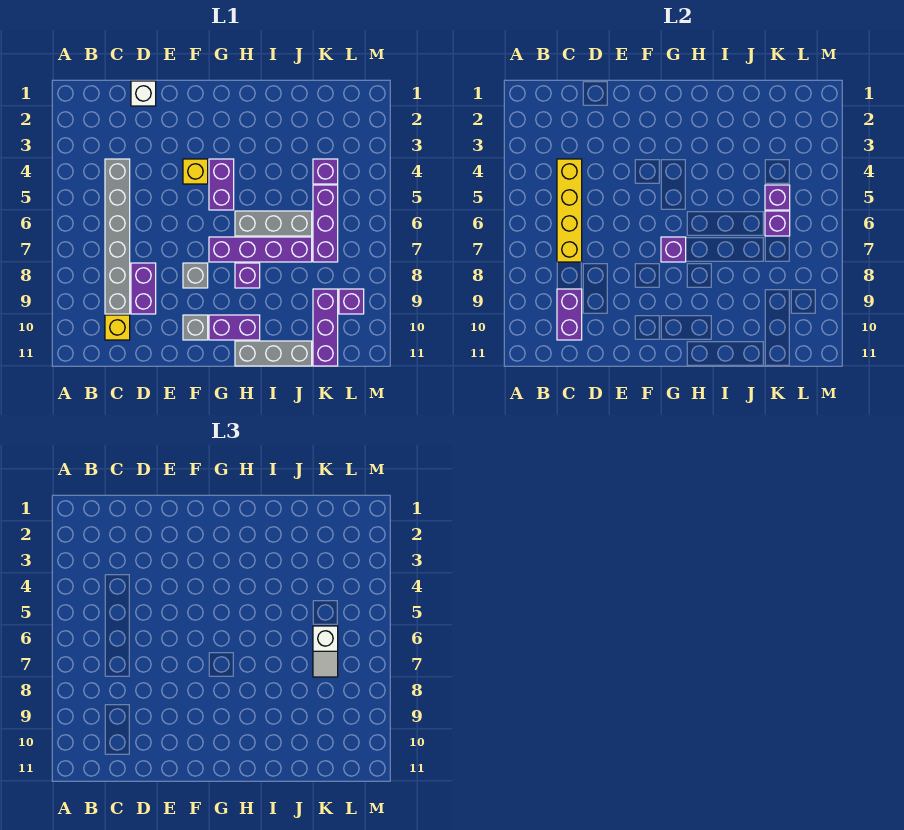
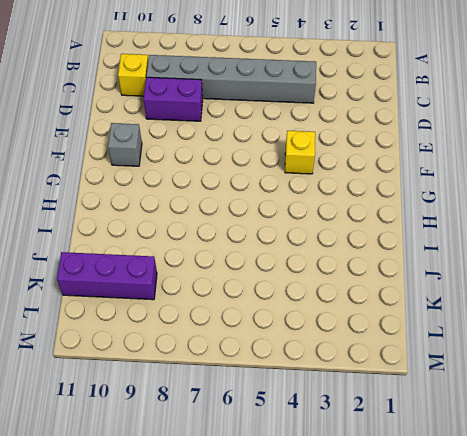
none -> white 1x1 brick [131,81,156,106]
none -> grey 1x1 brick [183,263,208,288]
none -> purple 1x2 brick [209,159,234,210]

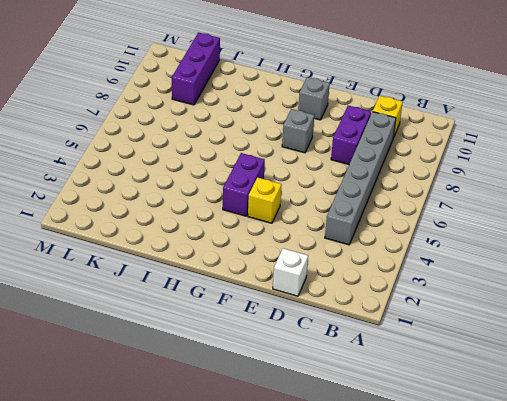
none -> purple 1x4 brick [209,237,312,262]
none -> purple 1x2 brick [209,315,260,340]
none -> grey 1x3 brick [235,211,312,236]

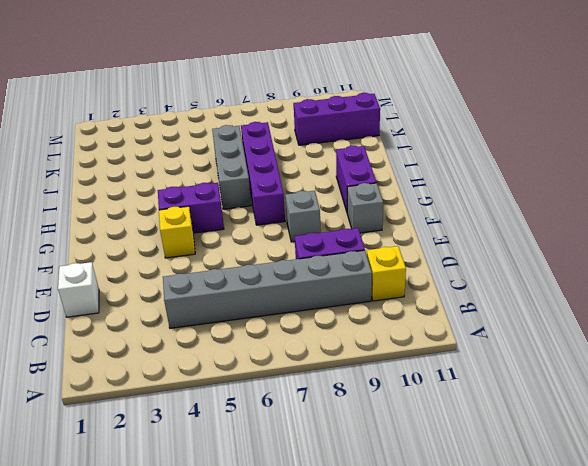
none -> purple 1x1 brick [235,263,260,288]
none -> grey 1x3 brick [235,341,312,366]
none -> purple 1x1 brick [313,159,338,184]

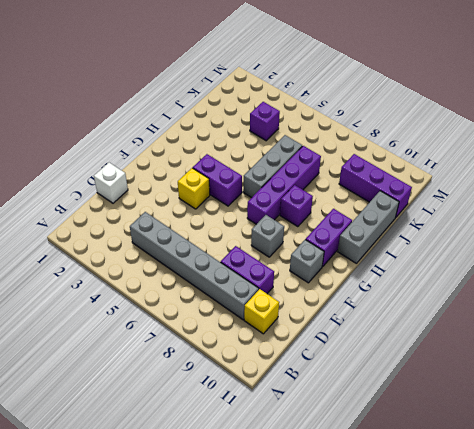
none -> purple 1x3 brick [313,185,338,262]
none -> purple 1x1 brick [339,289,364,314]
none -> yellow 1x4 brick [557,159,582,262]

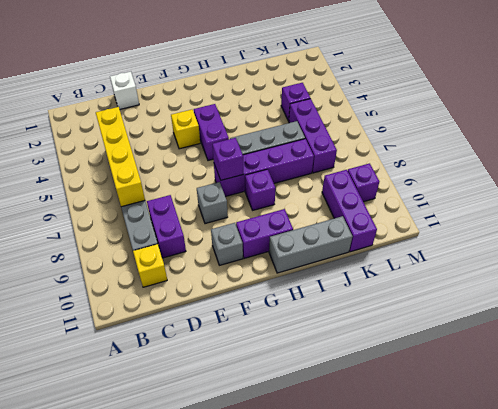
none -> purple 1x2 brick [557,289,582,340]
none -> purple 1x1 brick [765,185,790,210]
none -> purple 1x1 brick [765,211,790,236]

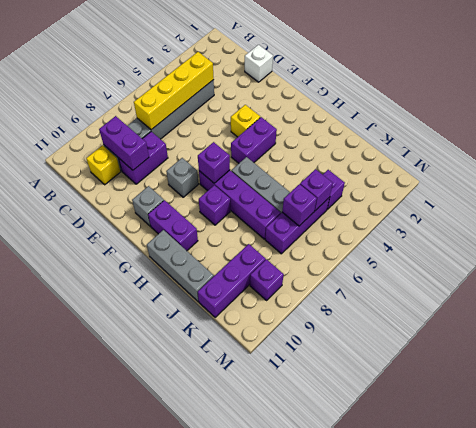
purple 1x2 brick [99,116,149,170] -> purple 1x2 brick turned to [557,289,582,340]
none -> white 1x2 slope [313,626,338,677]

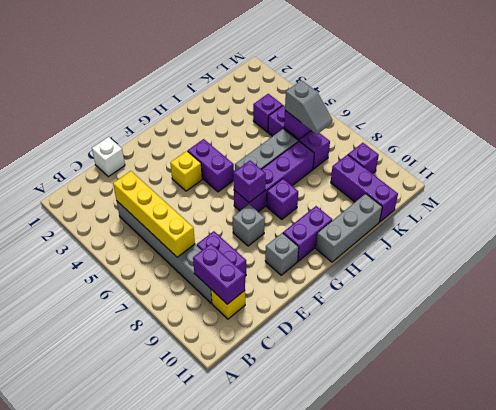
grey 1x2 slope [285,80,332,134] -> white 1x2 slope [313,626,338,677]
none -> purple 1x1 brick [765,185,790,210]

